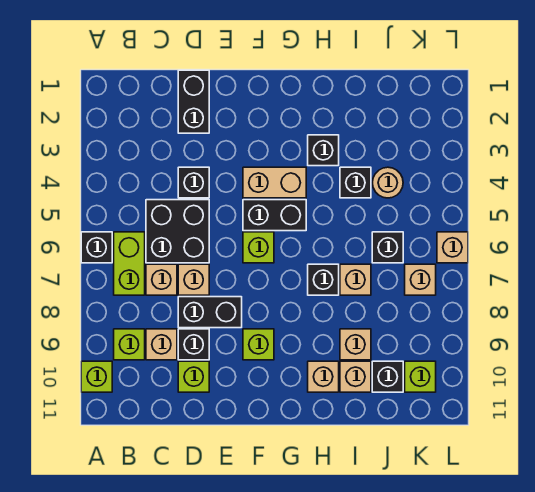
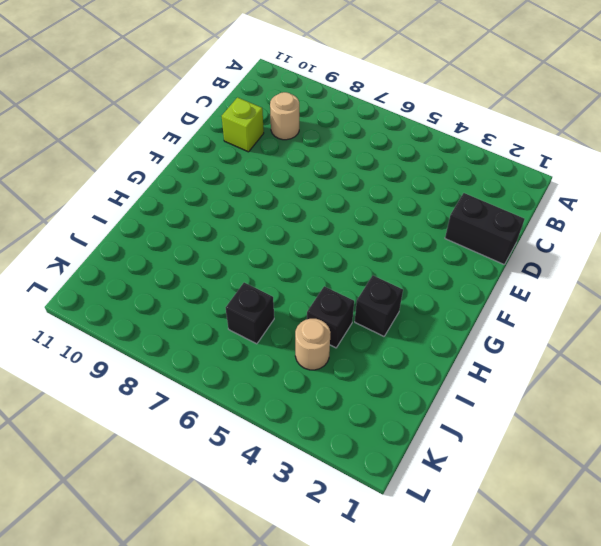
tan 1x1 round brick [270,92,299,140] -> tan 1x1 brick [146,329,177,360]
none -> black 1x1 brick [81,232,112,263]
none -> lime 1x1 brick [81,361,112,392]
none -> lime 1x2 brick [114,232,145,295]
none -> lime 1x1 brick [114,329,145,360]

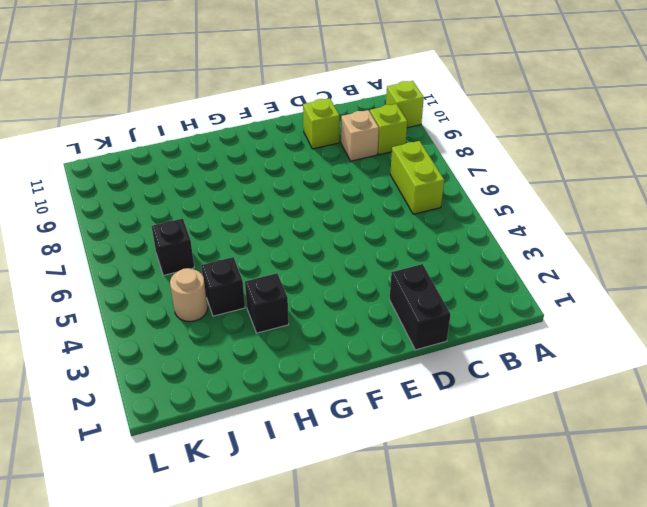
none -> black 1x1 brick [81,232,112,263]
none -> black 2x2 brick [146,200,209,263]
none -> tan 1x1 brick [146,264,177,295]
none -> black 1x1 brick [178,167,209,198]

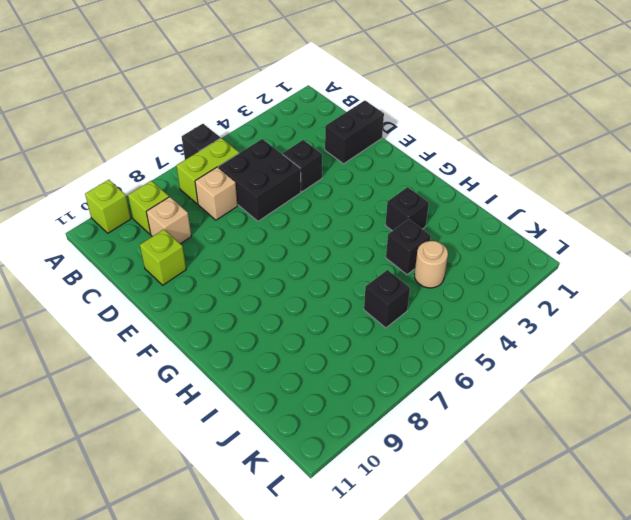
none -> tan 1x1 brick [178,264,209,295]
none -> black 1x2 brick [178,297,242,328]
none -> black 1x1 brick [178,329,209,360]
none -> tan 1x2 brick [243,167,306,198]

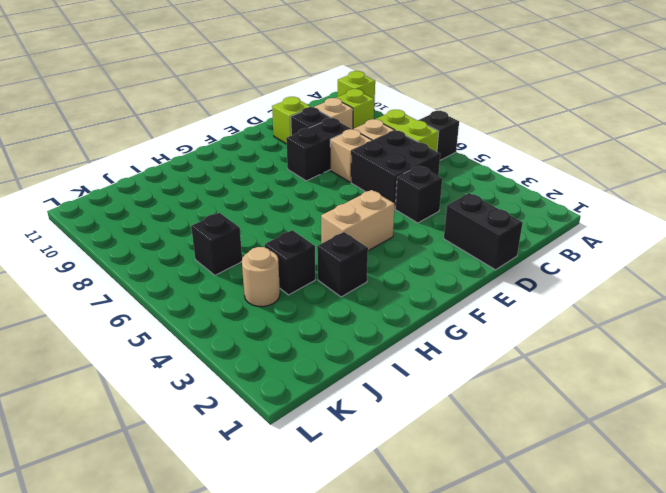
none -> black 1x2 brick [243,200,306,231]
none -> lime 1x1 brick [243,232,274,263]
none -> lime 1x1 brick [243,329,274,360]
none -> black 1x1 brick [308,264,339,295]

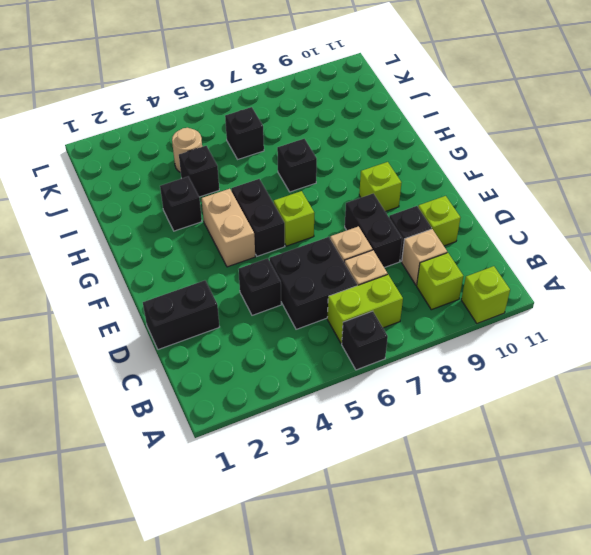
none -> tan 1x1 brick [308,361,339,392]
none -> tan 1x1 brick [340,264,371,295]
none -> tan 1x1 brick [340,329,371,360]
none -> tan 1x1 brick [340,361,371,392]

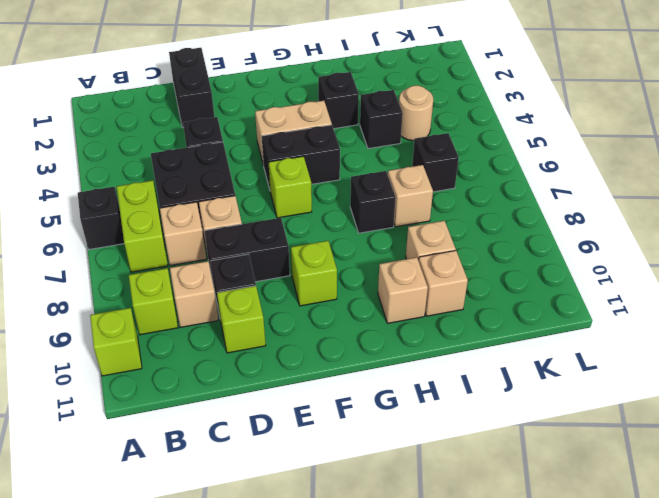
none -> black 1x1 brick [372,361,403,392]
none -> tan 1x1 brick [405,264,436,295]
none -> lime 1x1 brick [405,361,436,392]
none -> tan 1x1 brick [437,232,468,263]

